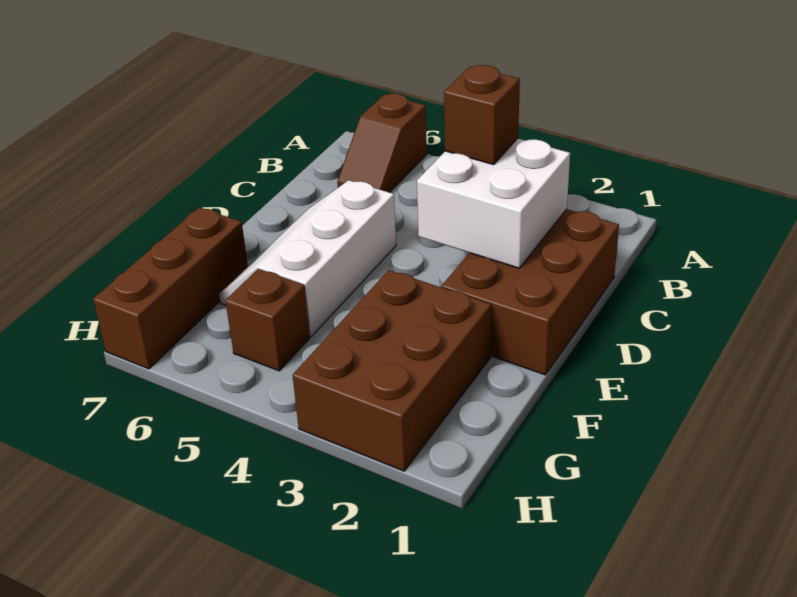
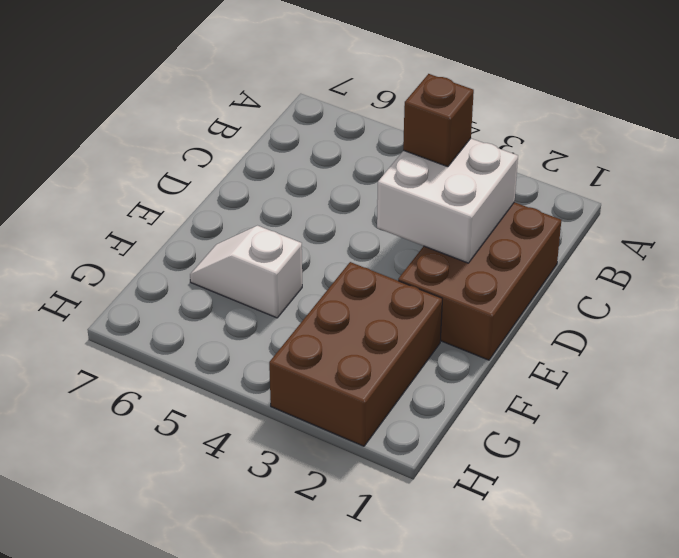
white 1x2 slope [190,226,302,318] -> white 2x3 slope [219,180,396,336]
none -> brown 1x2 slope [337,94,427,192]
none -> brown 1x3 brick [93,208,248,369]

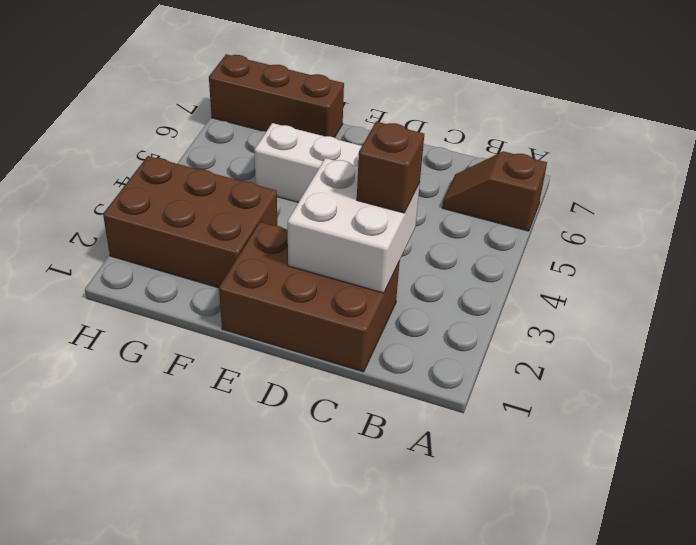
none -> brown 1x1 brick [225,269,310,371]

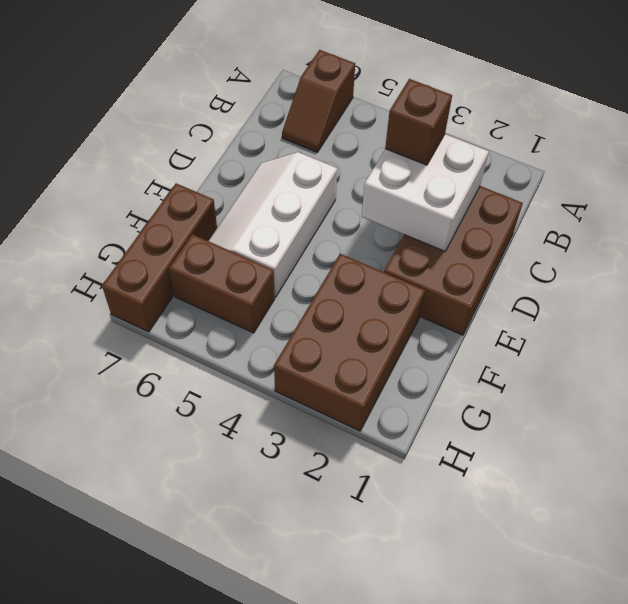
brown 1x2 brick [169,234,275,333] -> brown 1x1 brick [225,269,310,371]

